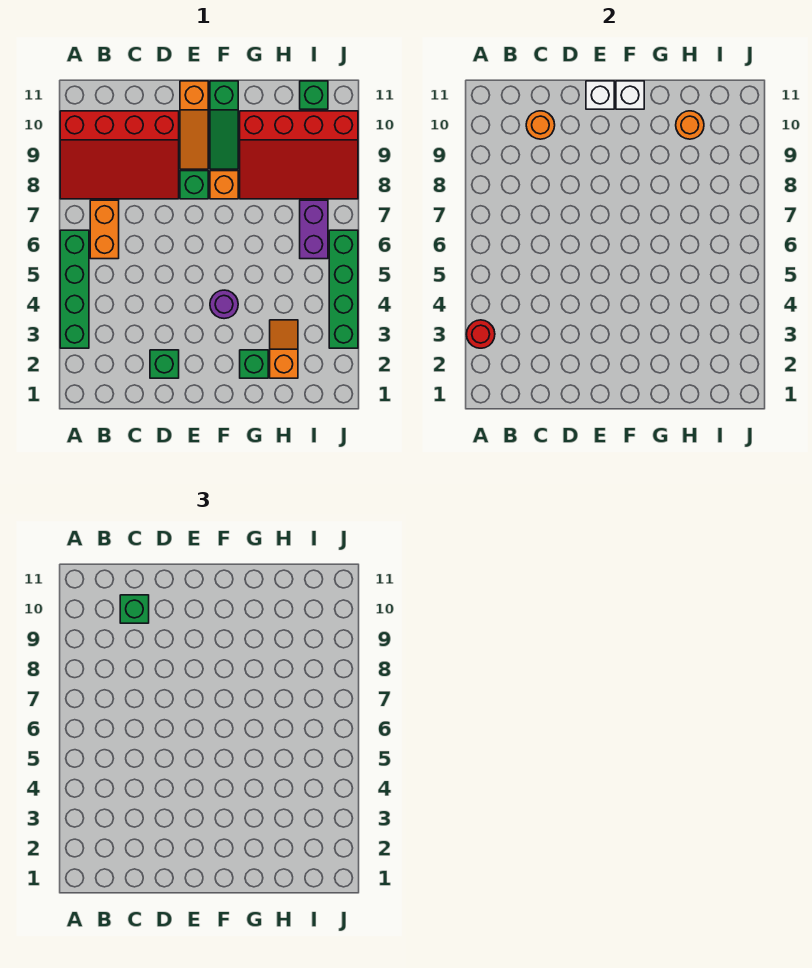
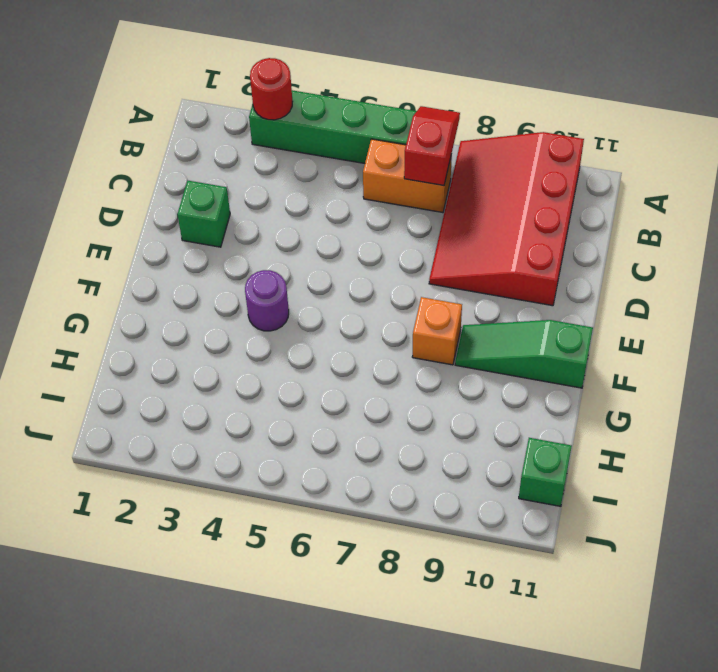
red 1x2 slope [404,106,460,186] -> none
none -> green 1x1 brick [180,171,208,199]
none -> orange 1x3 slope [180,81,208,169]
none -> green 1x1 brick [240,350,268,378]

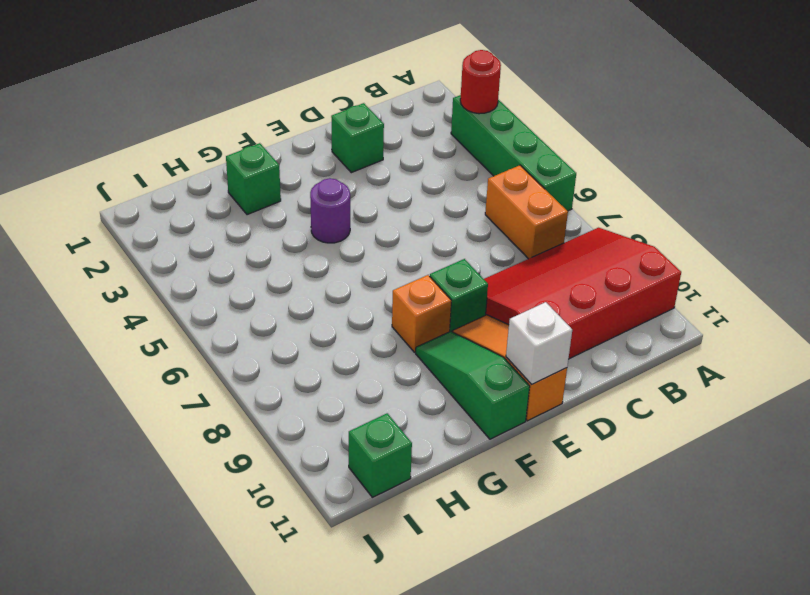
none -> red 3x4 slope [240,111,358,199]
none -> orange 1x2 slope [270,320,298,378]
none -> purple 1x2 brick [300,200,328,259]

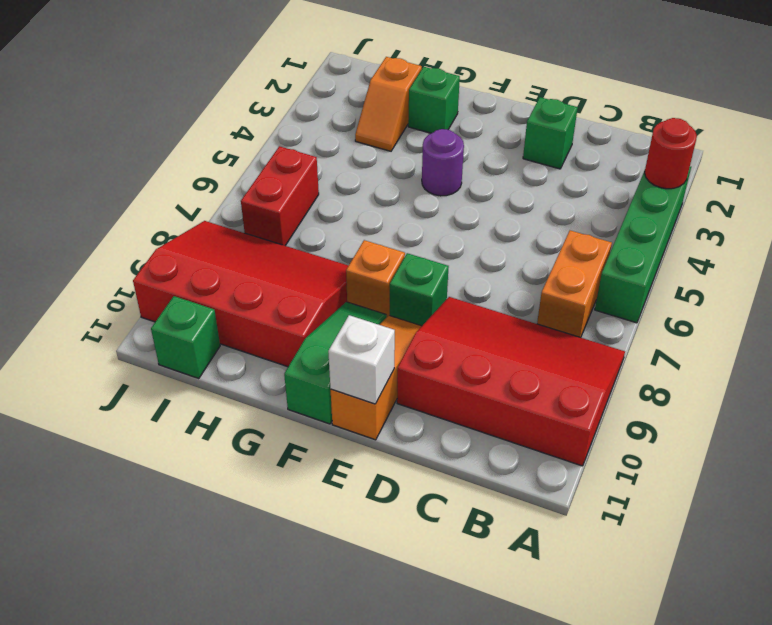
red 1x2 brick [241,146,319,246] -> purple 1x2 brick [300,200,328,259]
none -> green 1x4 brick [329,230,358,348]
none -> orange 1x1 round brick [526,111,555,139]
none -> white 1x1 brick [616,81,644,109]

